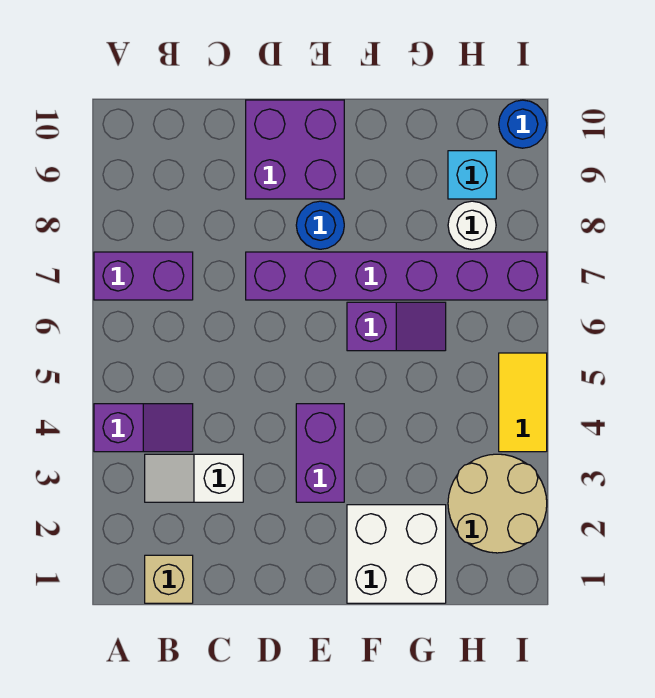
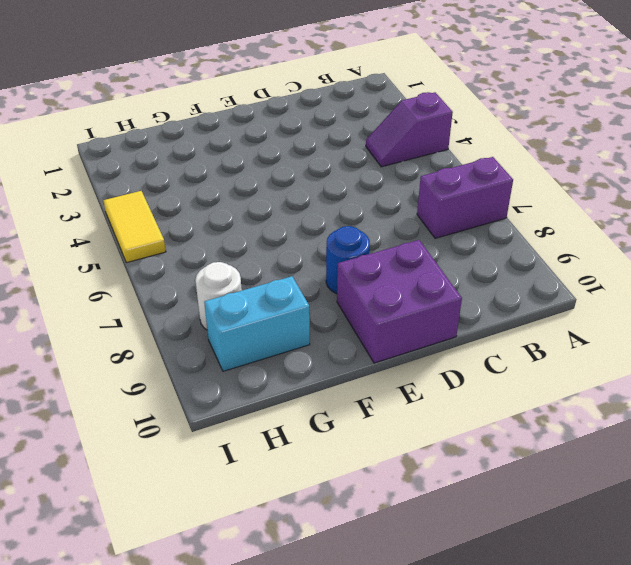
cyan 1x2 brick [204,276,310,371] -> cyan 1x1 brick [448,151,496,199]
none -> tan 1x1 brick [145,555,193,603]
none -> white 1x2 slope [145,454,243,502]
none -> purple 1x6 brick [246,252,547,300]

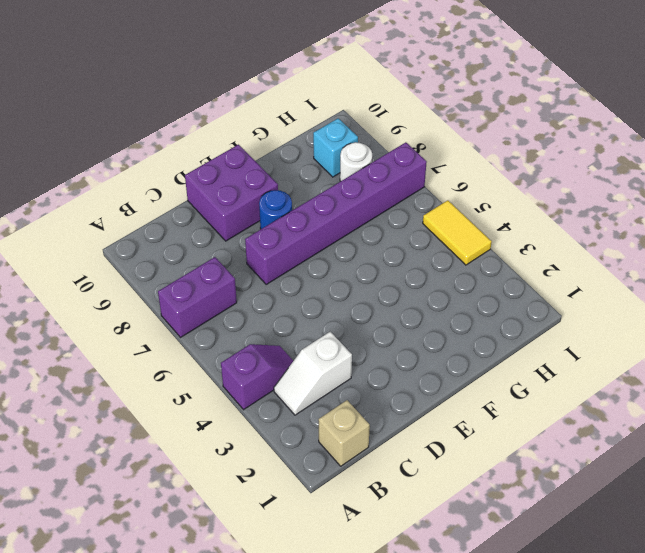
none -> purple 1x2 brick [296,404,344,502]
none -> white 2x2 brick [347,505,446,603]
none -> purple 1x2 slope [347,302,446,351]

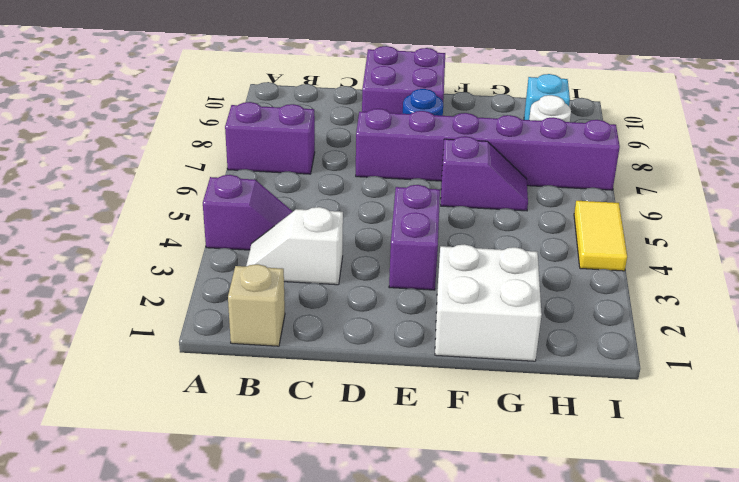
none -> tan 2x2 round brick [448,454,547,553]
none -> blue 1x1 round brick [499,100,547,148]

